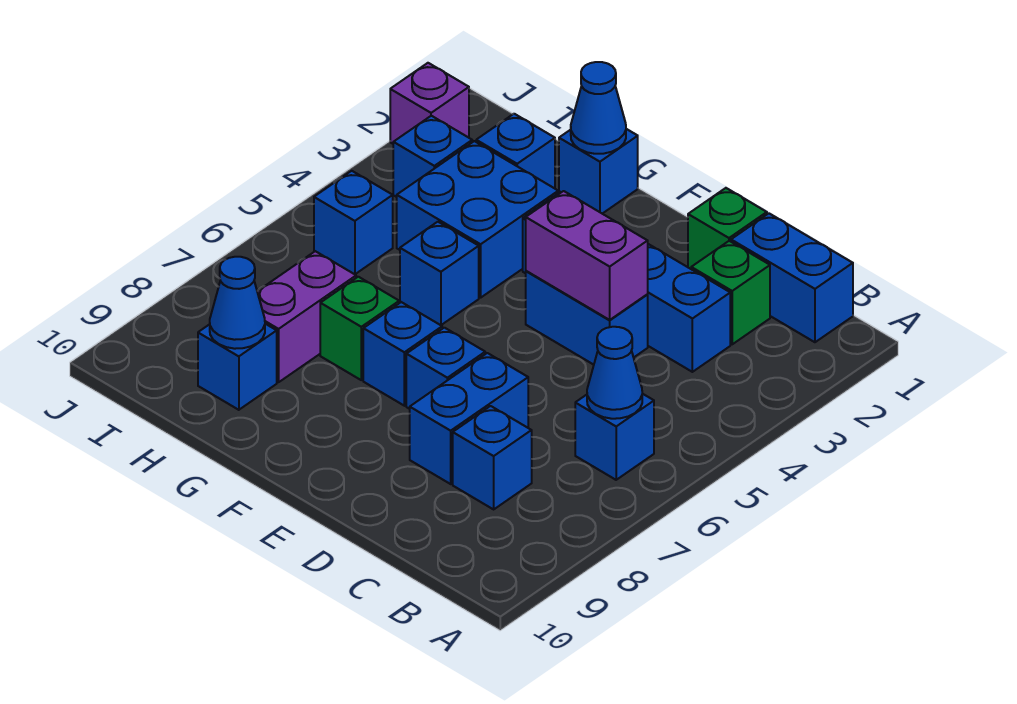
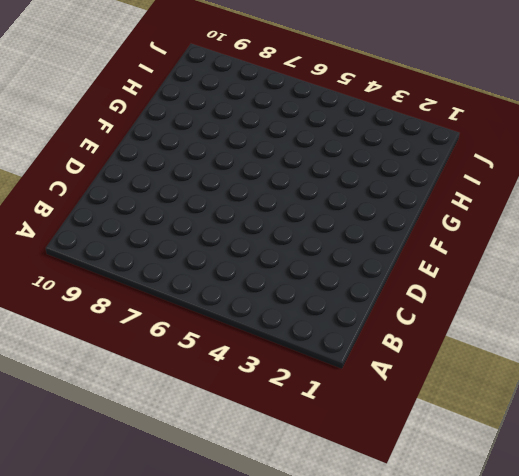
none -> blue 1x2 brick [731,213,853,342]
none -> blue 1x1 brick [575,394,654,480]
none -> green 1x1 brick [691,241,770,344]

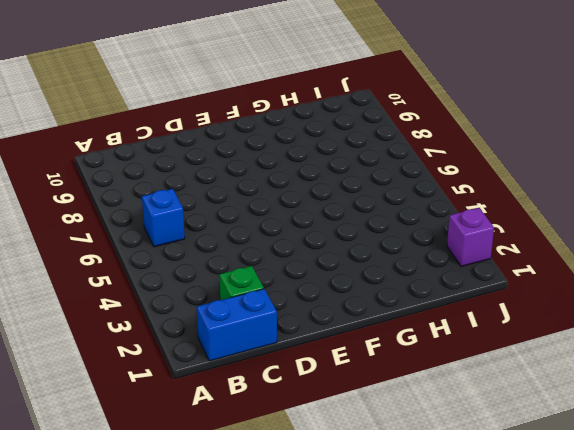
none -> blue 1x4 brick [523,192,730,372]
none -> blue 1x1 brick [453,406,532,509]
none -> green 1x1 brick [688,188,767,269]

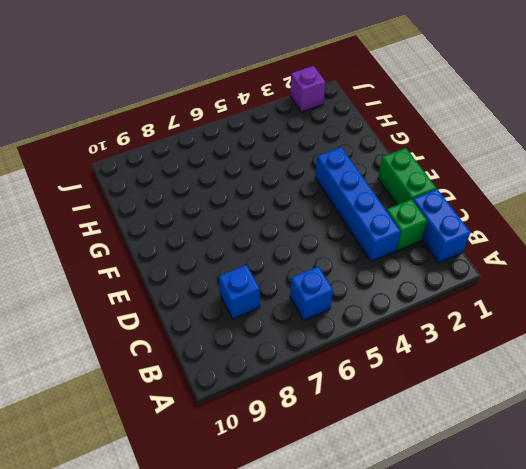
green 1x2 brick [378,148,436,205] -> green 1x1 brick [688,188,767,269]
none -> blue 1x2 brick [526,271,648,365]
none -> blue 1x2 brick [410,353,528,484]
none -> blue 1x1 brick [406,328,485,409]

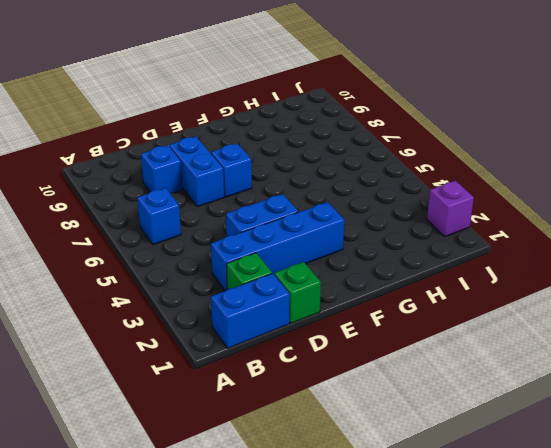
none -> blue 1x1 brick [363,302,442,406]
none -> blue 1x1 brick [559,129,638,214]
none -> blue 2x2 brick [397,141,558,298]

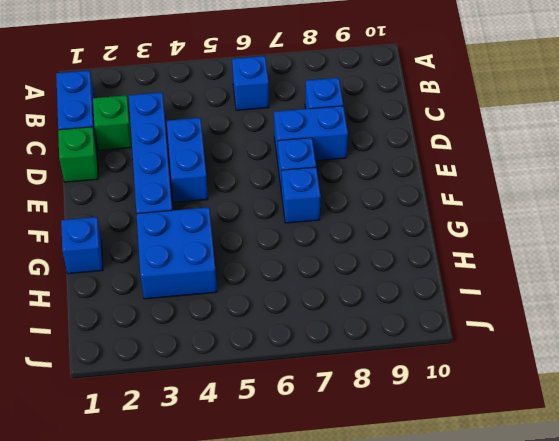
none -> blue 1x1 brick [400,222,479,325]
none -> green 1x1 brick [320,277,399,380]
none -> blue 1x1 brick [476,114,555,188]

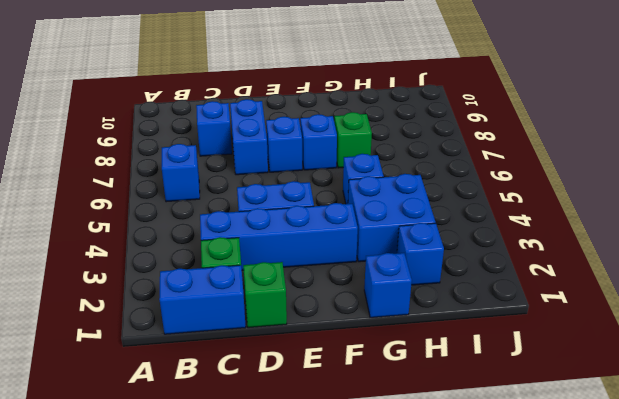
none -> purple 1x2 brick [257,251,356,382]
none -> blue 1x1 brick [198,324,277,410]
none -> blue 1x1 brick [393,116,472,197]

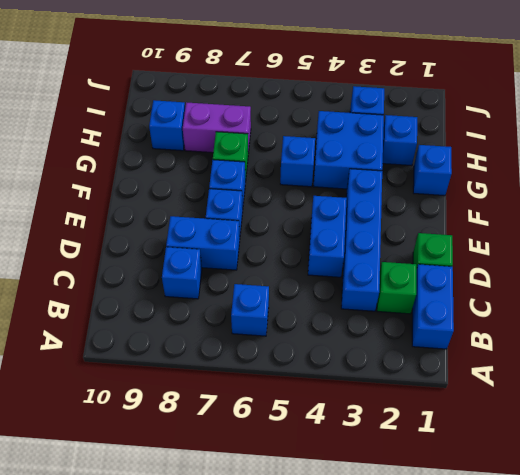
none -> blue 1x1 brick [314,171,393,274]
none -> purple 1x1 brick [390,63,469,144]
none -> blue 1x1 cone [587,327,642,419]

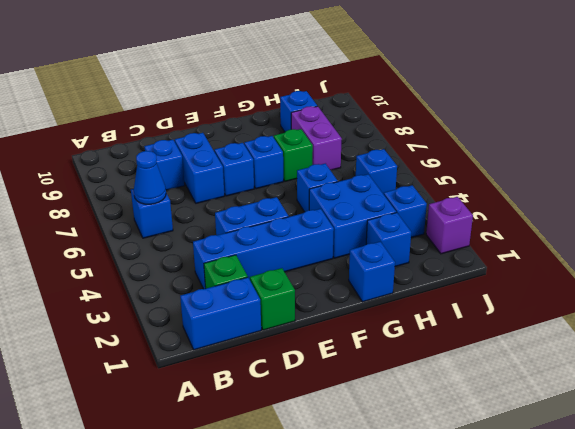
none -> purple 1x2 brick [526,191,648,320]
none -> blue 1x1 cone [571,62,626,154]
none -> blue 1x1 cone [210,257,265,349]

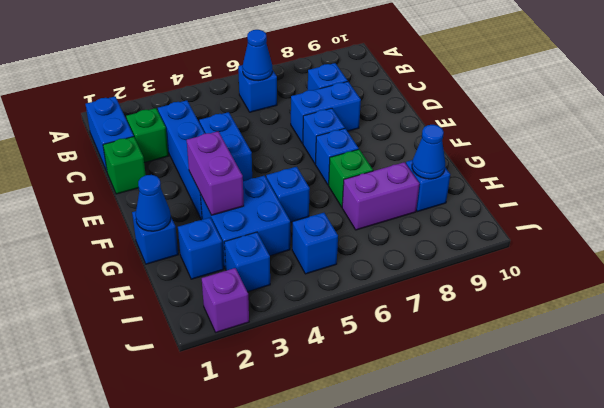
purple 1x2 brick [187,132,244,215] -> purple 1x2 brick moved to [526,191,648,320]

